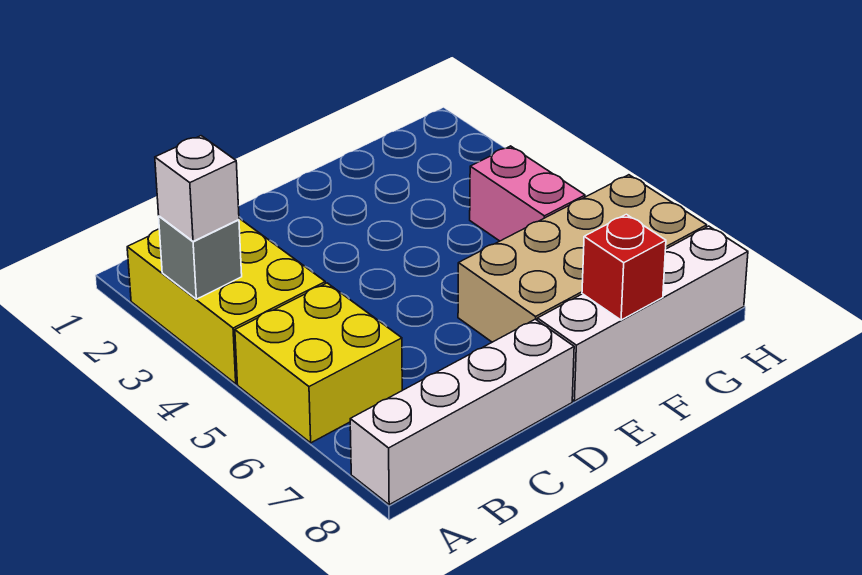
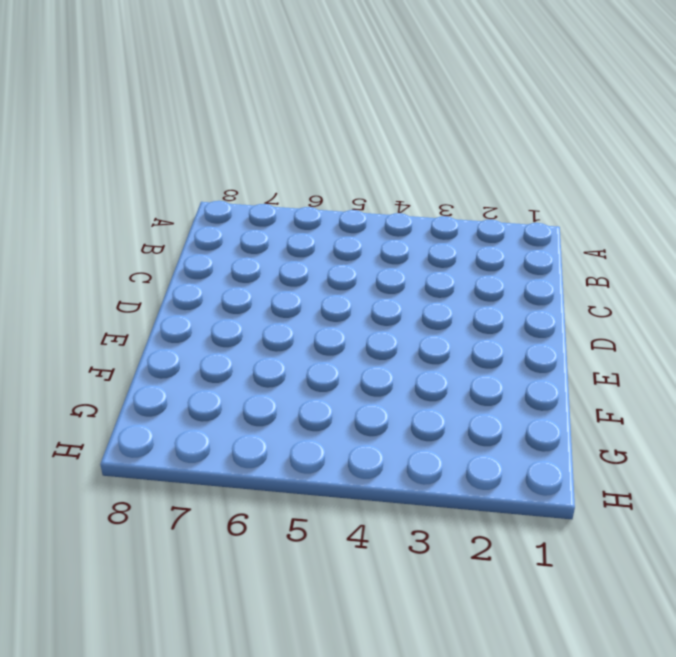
none -> yellow 2x3 brick [127,218,325,384]
none -> yellow 2x2 brick [235,283,402,443]

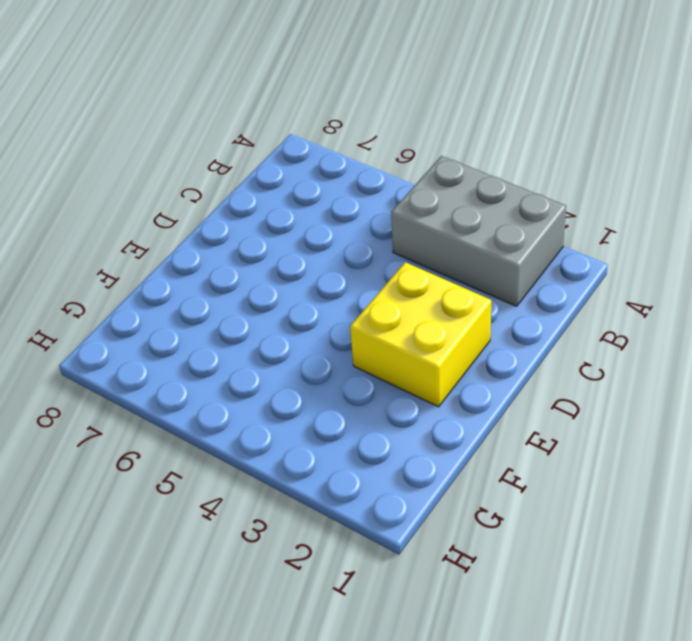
grey 2x3 brick [391,156,566,306] -> yellow 2x3 brick [127,218,325,384]
yellow 2x2 brick [350,262,491,407] -> yellow 2x2 brick moved to [235,283,402,443]
none -> white 1x4 brick [350,319,574,505]
none -> tan 2x4 brick [458,175,707,342]

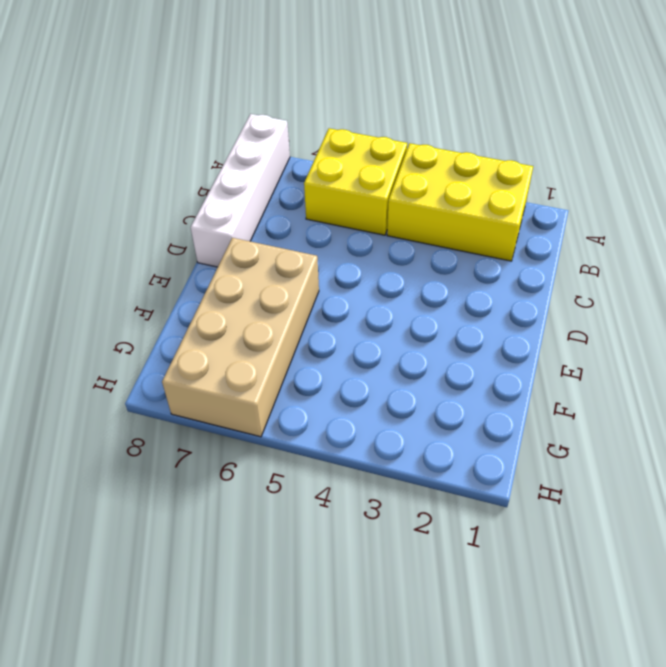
none -> white 1x4 brick [537,226,748,401]
none -> pink 1x2 brick [470,146,585,241]

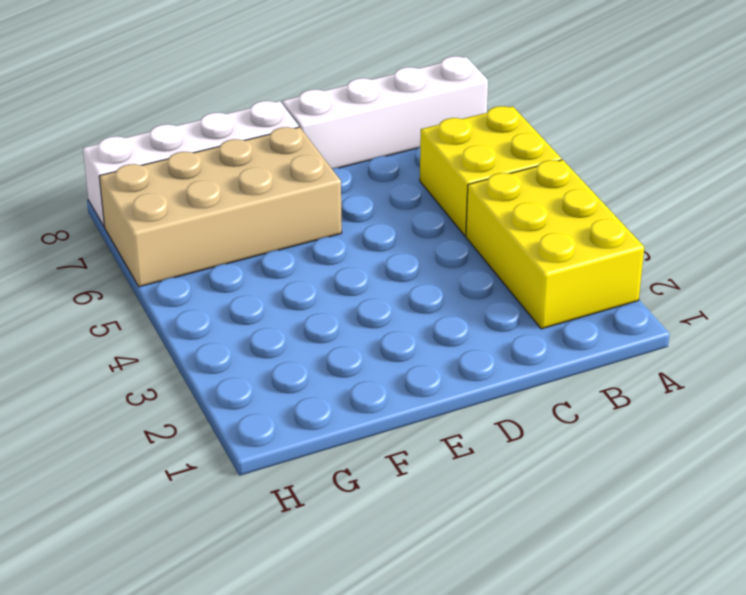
none -> pink 1x2 brick [470,146,585,241]
none -> grey 1x1 brick [159,216,242,299]

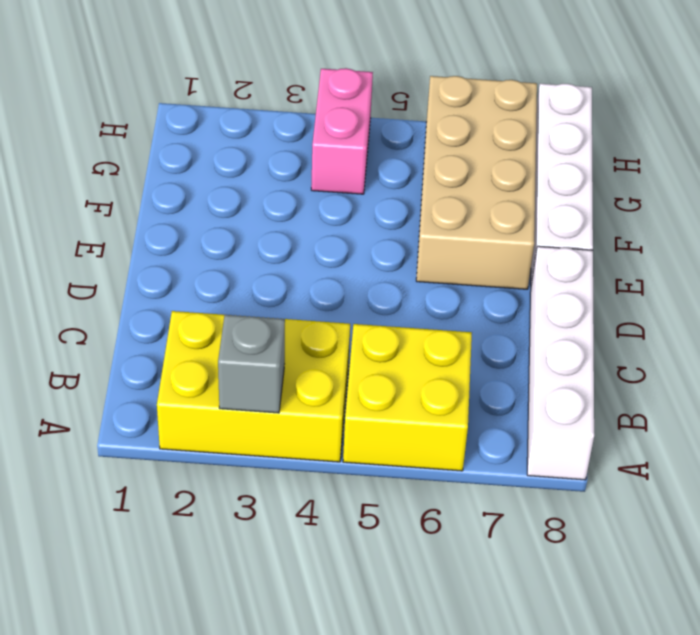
pink 1x2 brick [311,68,373,194] -> pink 1x2 brick turned to [470,146,585,241]
none -> red 1x1 brick [582,214,666,320]
none -> white 1x1 brick [155,136,239,241]

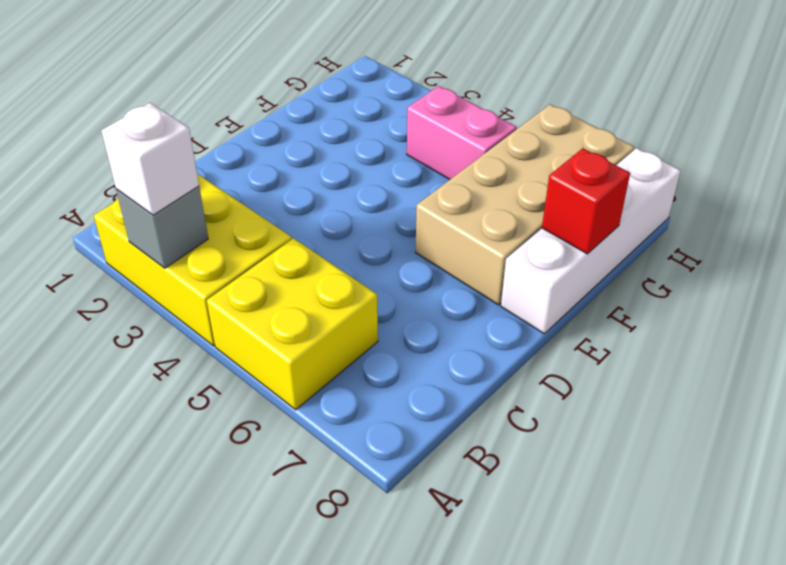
none -> white 1x4 brick [350,319,574,505]

